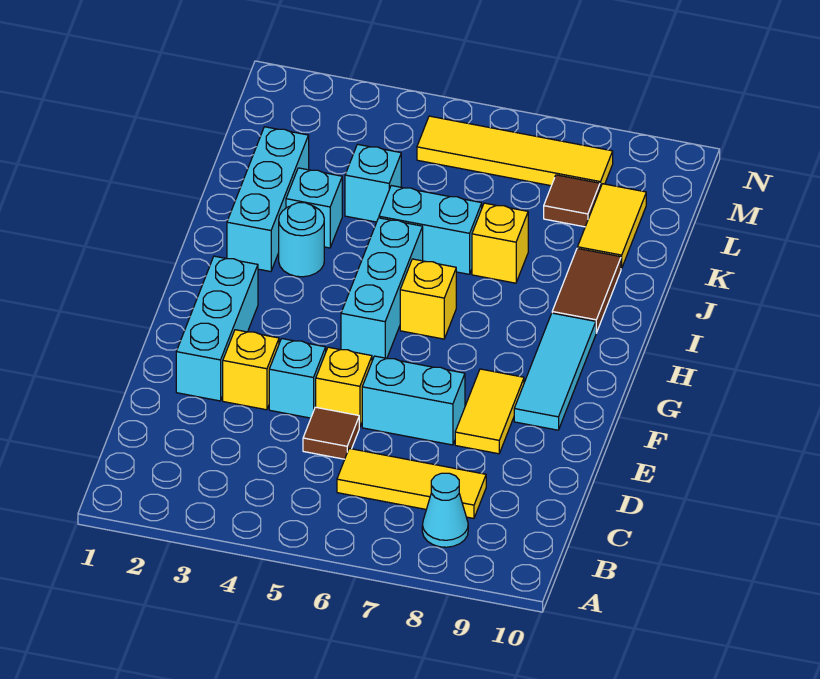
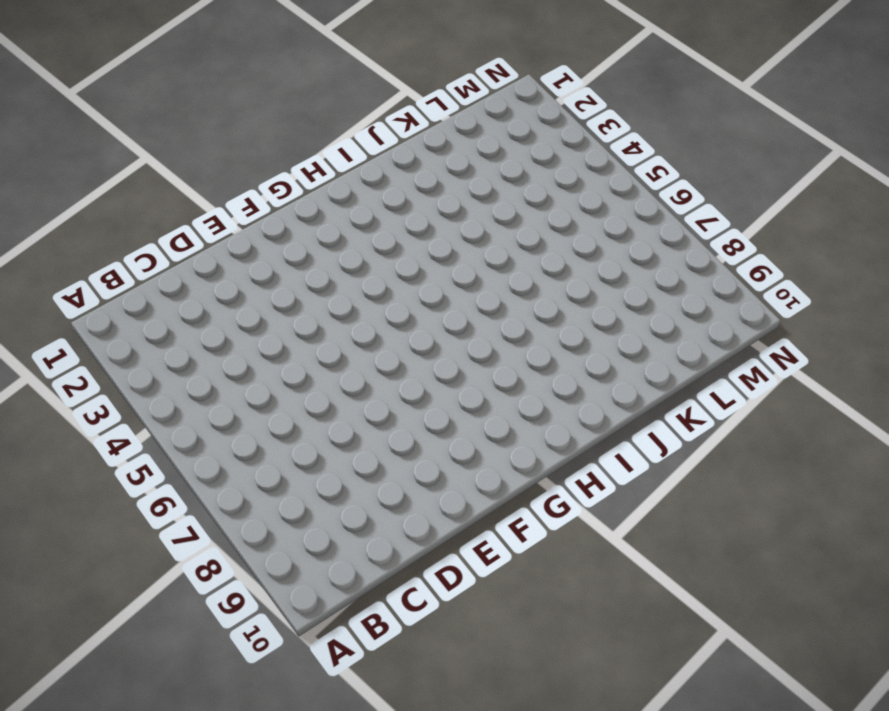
none -> cyan 1x1 cone [422,473,468,547]
none -> yellow 1x3 tile [337,448,486,518]
none -> brown 1x1 tile [303,407,359,459]

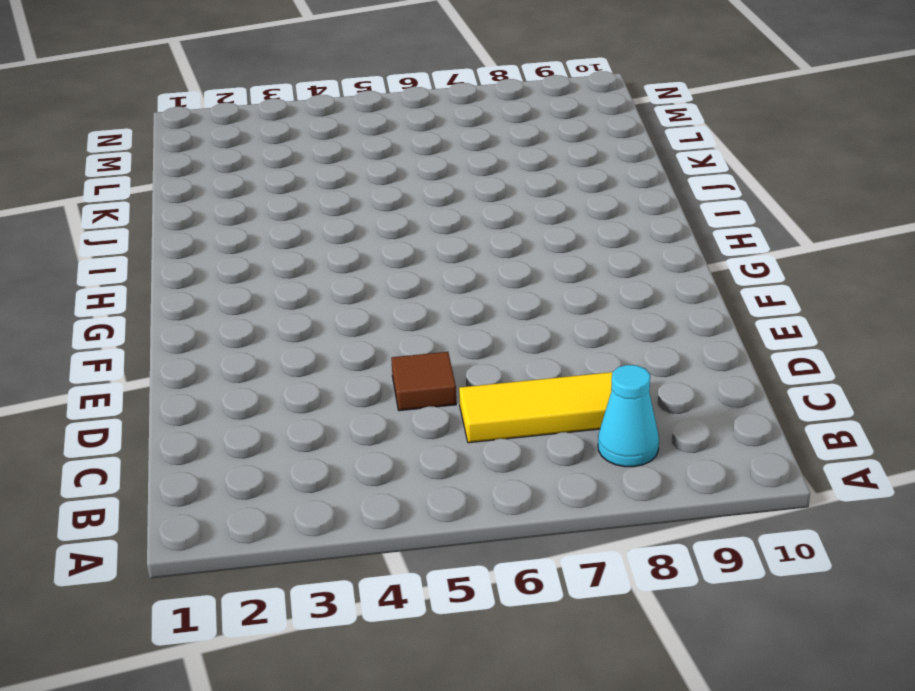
none -> cyan 1x3 brick [176,256,258,401]
none -> yellow 1x1 brick [223,330,279,410]
none -> cyan 1x1 brick [269,339,326,418]

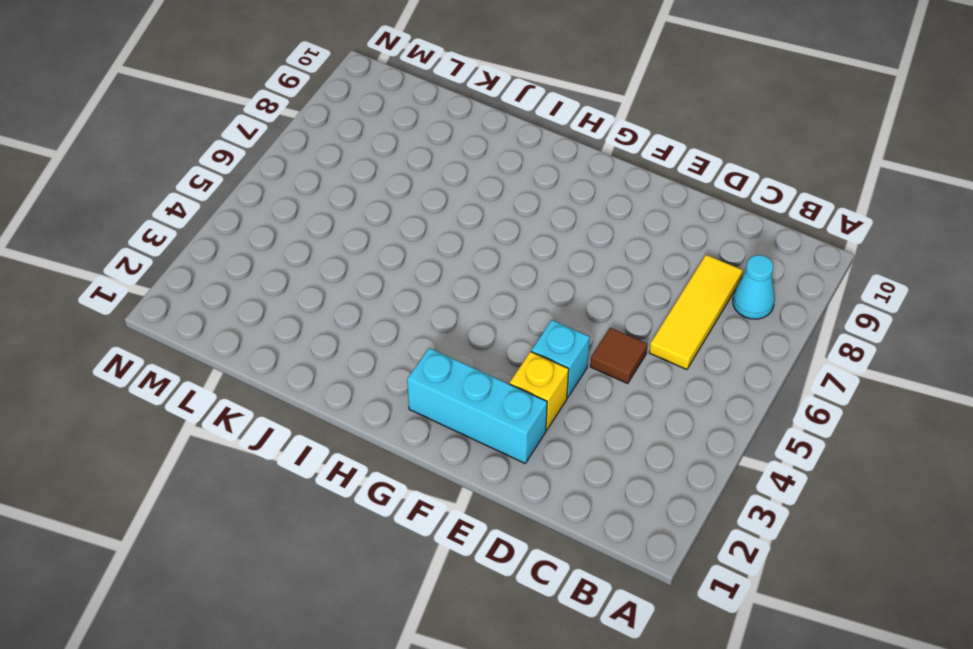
none -> yellow 1x1 brick [316,347,372,427]
none -> cyan 1x2 brick [362,356,465,445]
none -> yellow 1x2 tile [455,369,524,454]

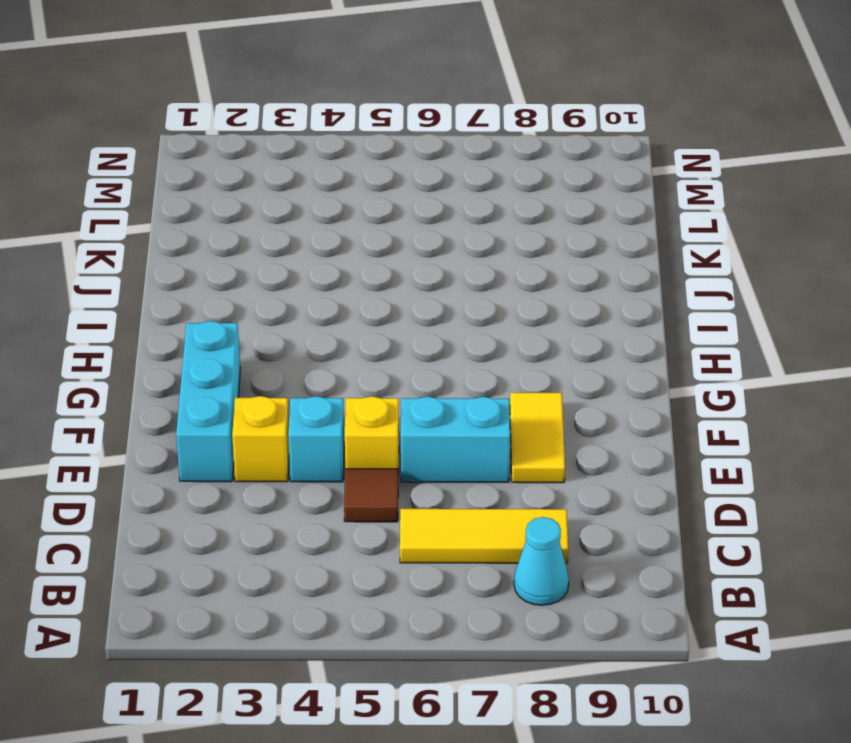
none -> cyan 1x3 tile [514,313,596,430]
none -> cyan 1x3 brick [341,218,423,360]
none -> yellow 1x1 brick [400,259,456,339]

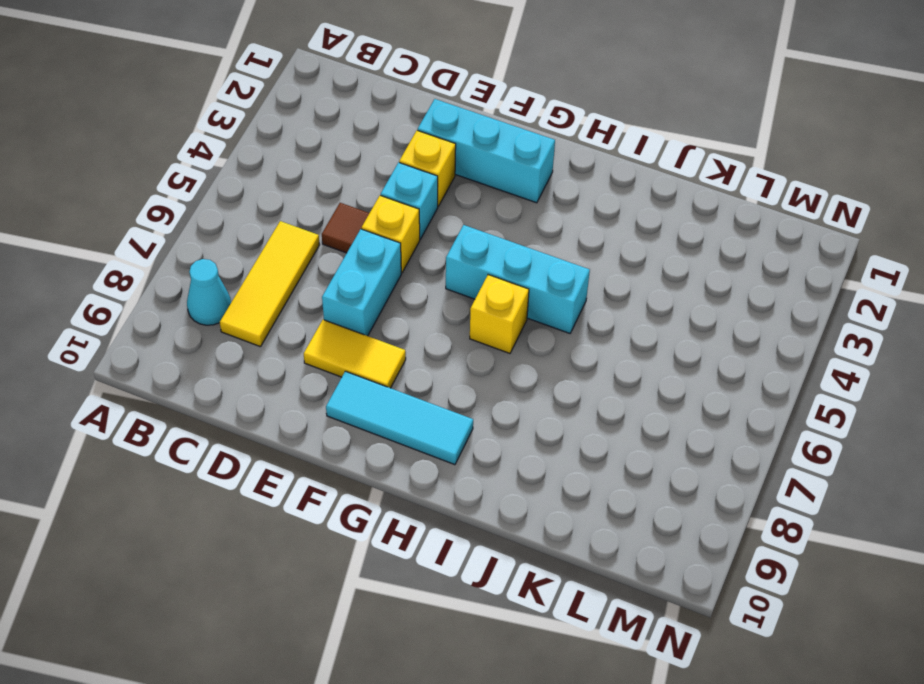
none -> cyan 1x3 brick [227,127,309,272]
none -> cyan 1x1 round brick [279,203,324,277]
none -> brown 1x2 tile [552,248,621,333]

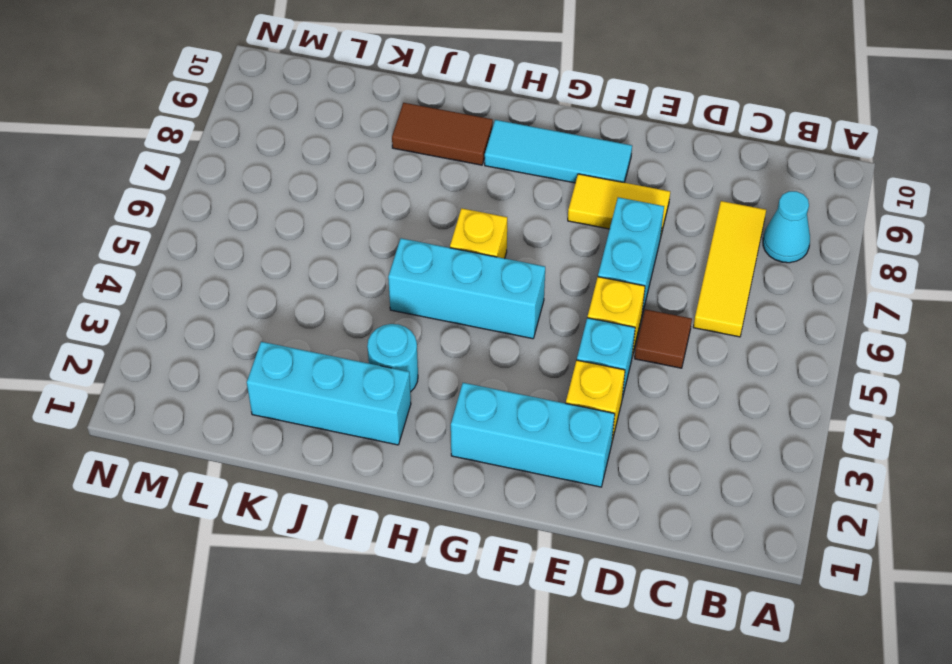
none -> cyan 1x1 brick [286,168,342,248]
none -> cyan 1x2 brick [379,186,482,274]
none -> yellow 1x1 brick [472,203,528,283]

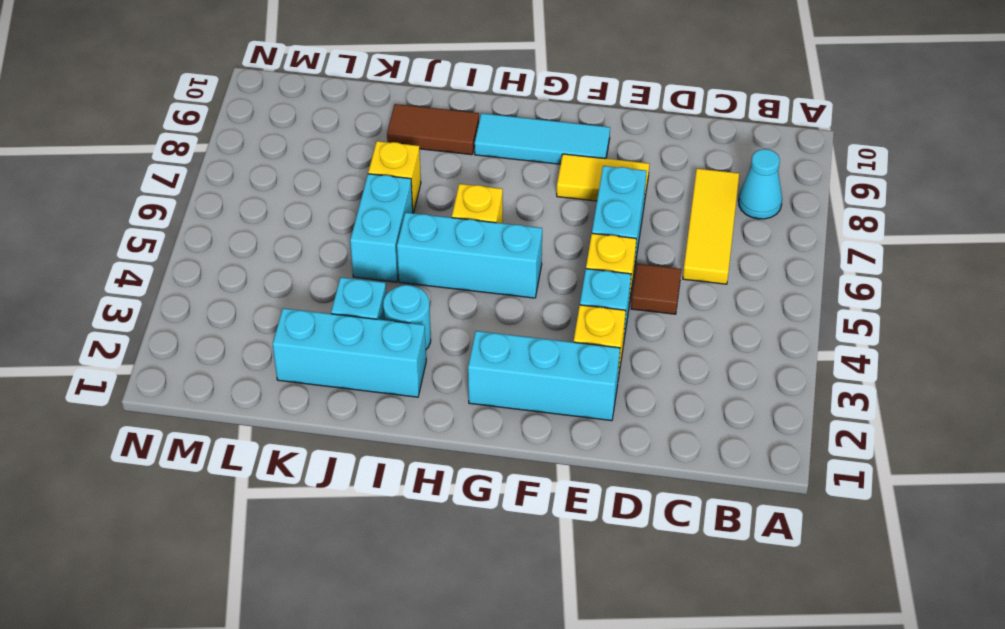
none -> cyan 1x1 brick [345,144,401,222]
none -> yellow 1x2 tile [578,184,646,268]
none -> brown 1x1 tile [544,175,600,227]

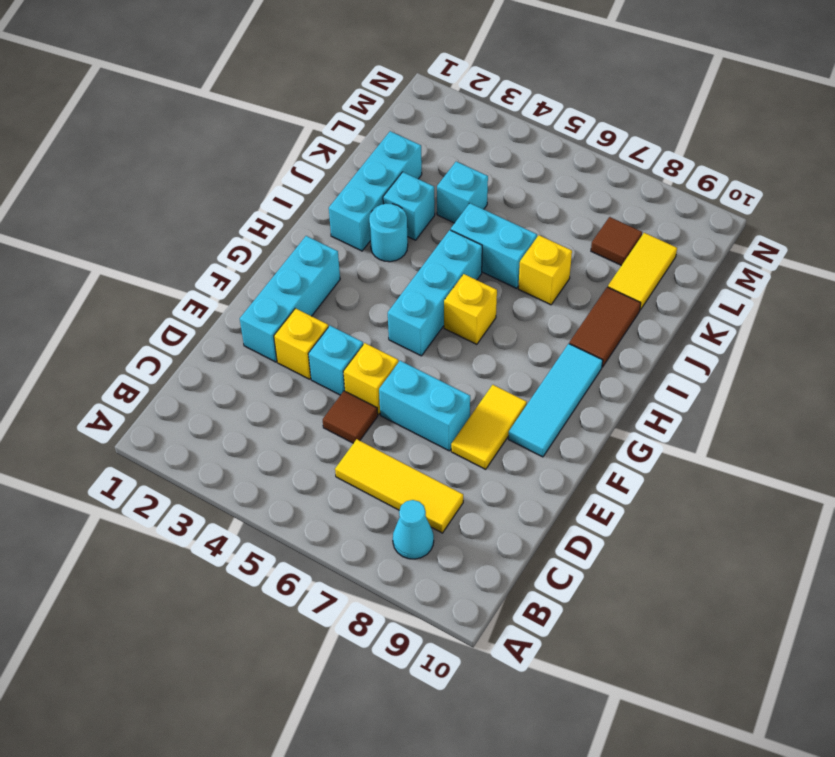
none -> yellow 1x4 tile [417,116,613,188]

